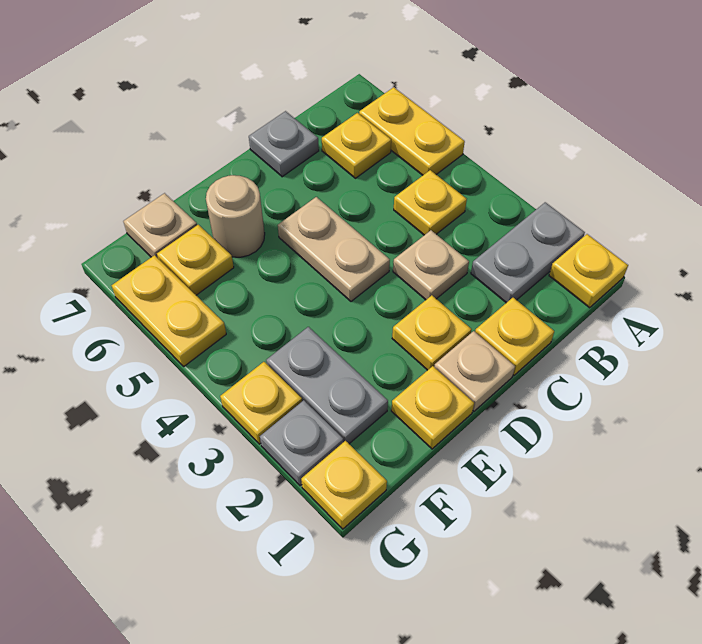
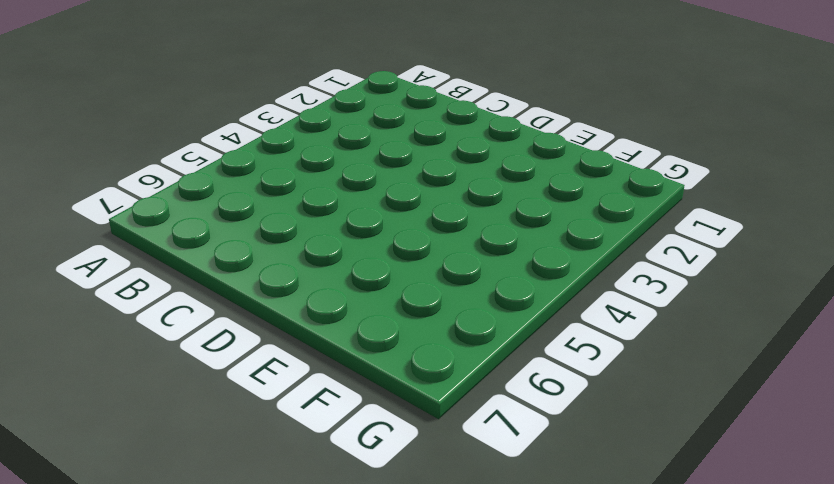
none -> yellow 1x1 plate [549,234,628,308]
none -> grey 1x2 plate [471,202,585,303]
none -> yellow 1x2 plate [359,87,465,175]

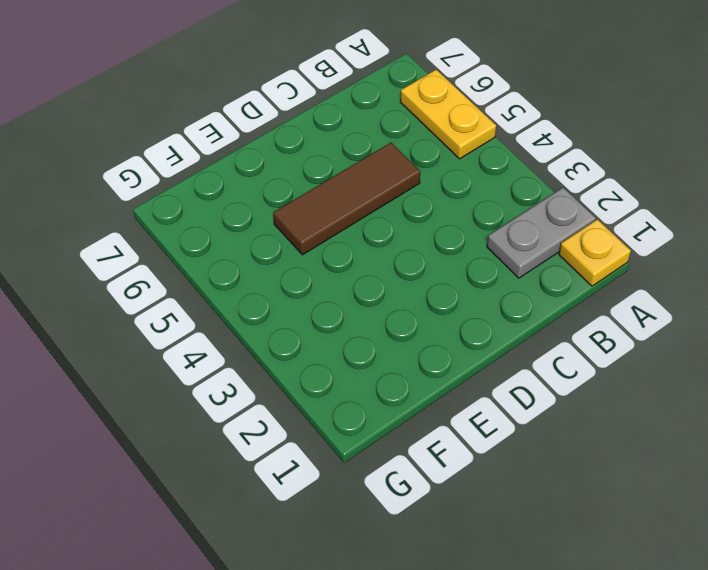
brown 1x3 tile [273,143,420,255] -> tan 1x2 plate [278,197,390,301]
none -> yellow 1x1 plate [394,170,467,235]
none -> yellow 1x1 plate [322,113,391,178]
none -> yellow 1x1 plate [475,298,554,375]

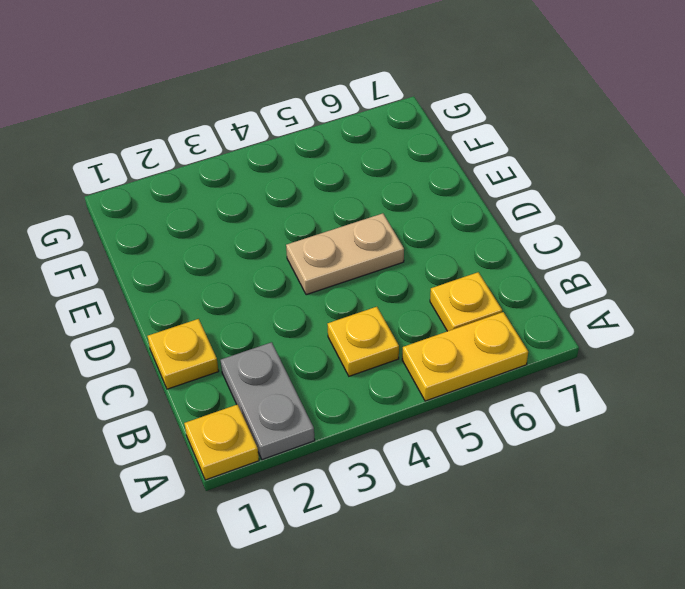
none -> tan 1x1 plate [393,230,469,300]
none -> grey 1x1 plate [249,111,319,177]
none -> tan 1x1 plate [434,331,515,411]

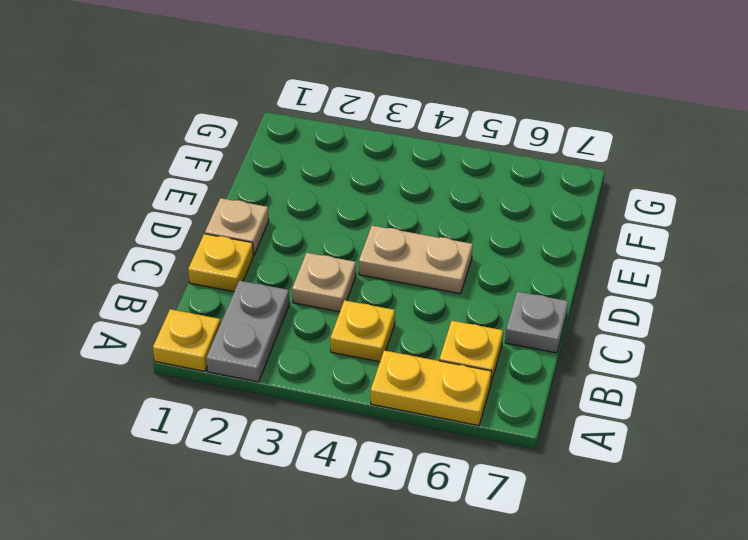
none -> yellow 1x1 plate [392,295,472,370]
none -> yellow 1x1 plate [391,366,474,449]
none -> tan 1x1 round brick [206,175,265,257]

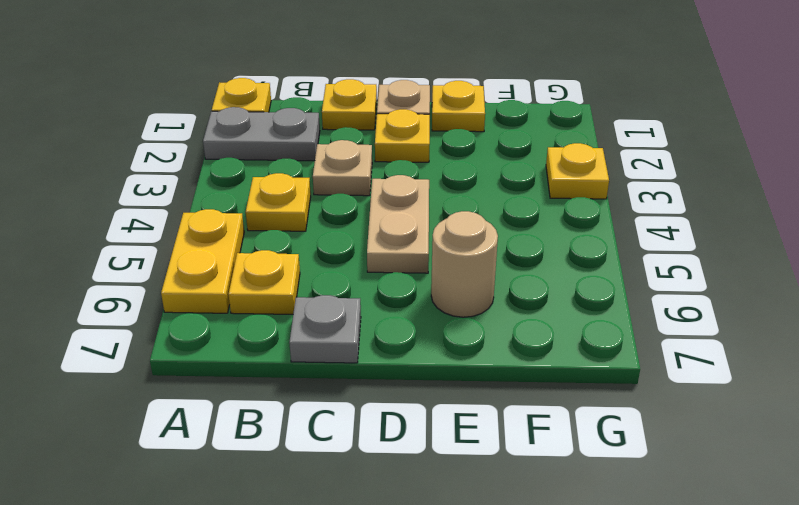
none -> grey 1x2 plate [266,327,388,444]
none -> yellow 1x1 plate [157,225,234,295]
none -> tan 1x1 plate [123,193,197,258]

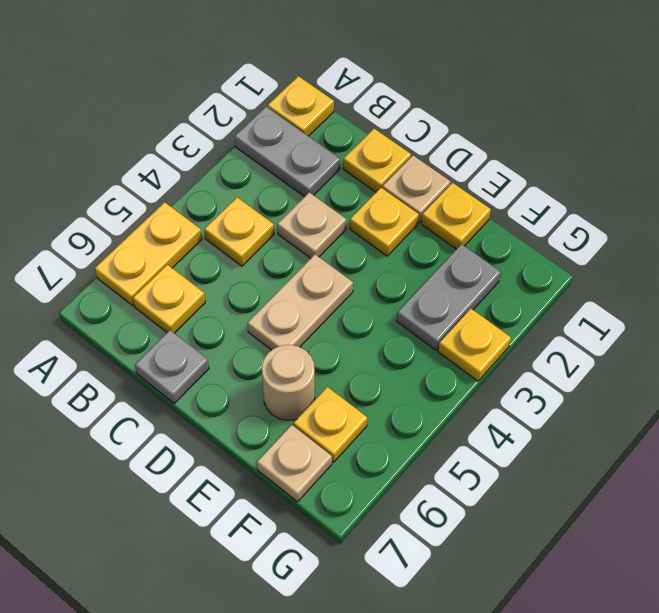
none -> yellow 1x1 plate [301,441,387,529]
none -> grey 1x1 plate [260,400,343,486]
none -> yellow 1x2 plate [112,255,226,366]

